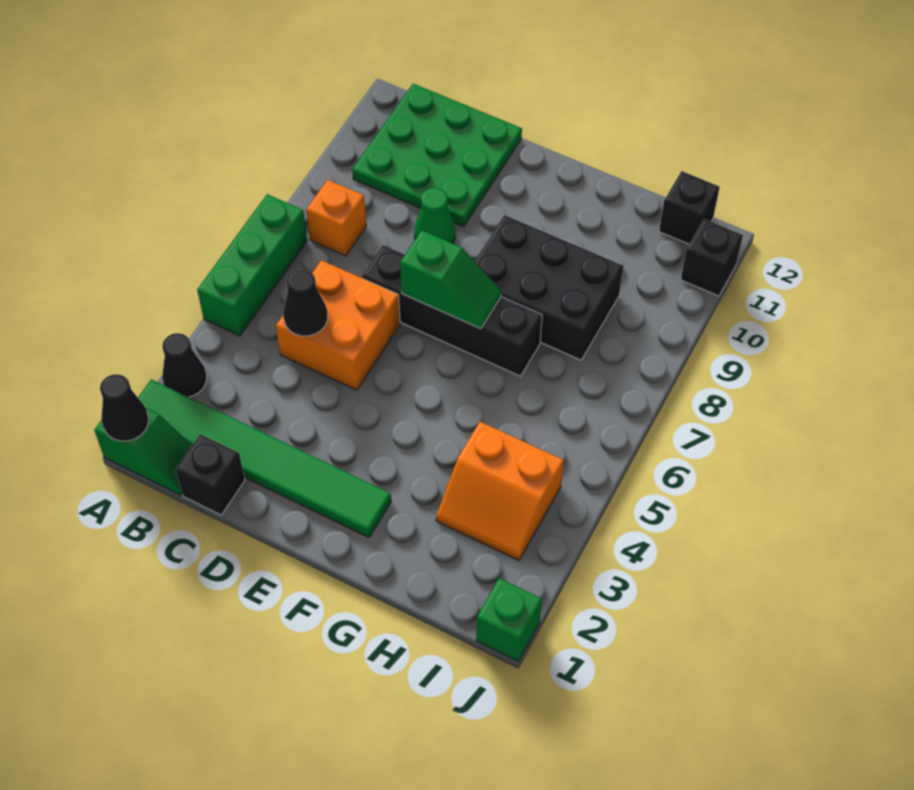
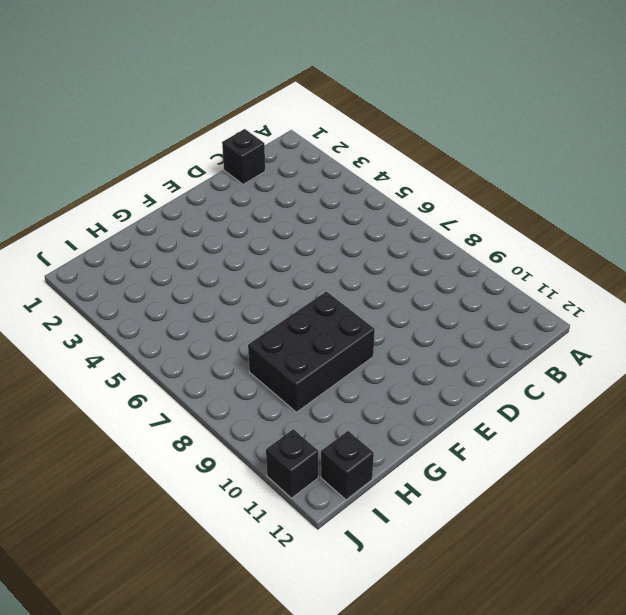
none -> green 1x2 slope [94,408,192,495]
none -> green 1x6 tile [138,379,391,538]
none -> black 1x1 cone [162,333,207,397]

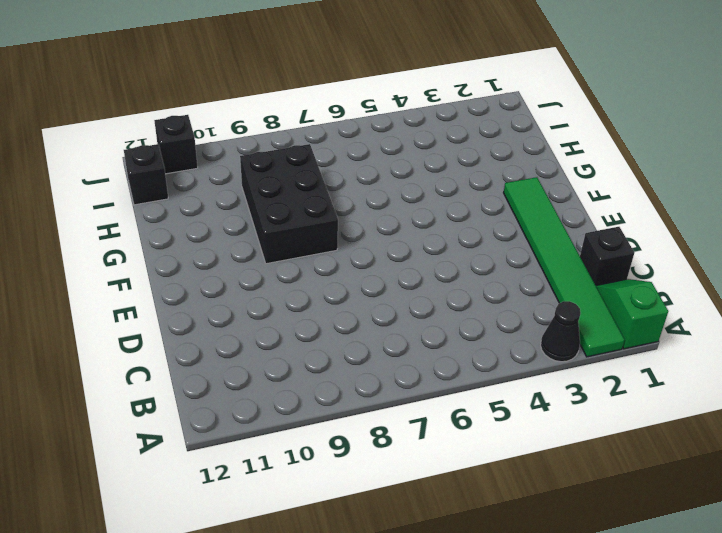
none -> green 1x3 brick [197,194,307,336]
none -> orange 1x1 brick [306,180,366,256]
none -> green 3x3 plate [352,84,522,227]

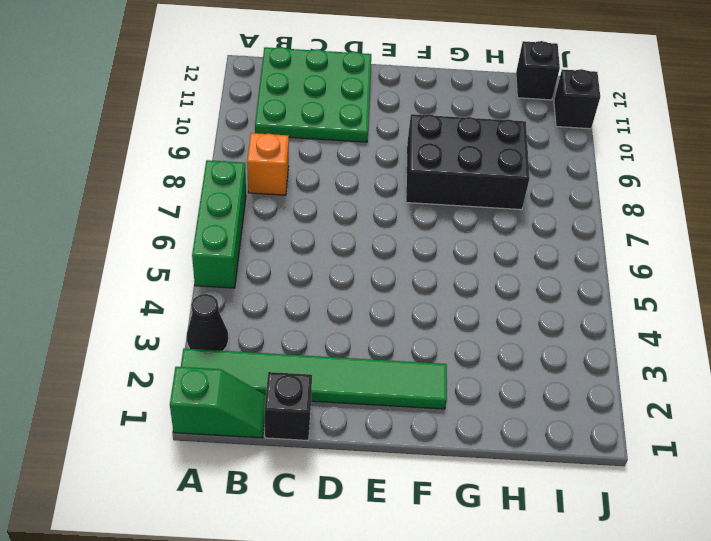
none -> orange 2x2 brick [276,260,400,390]
none -> black 1x4 brick [362,245,542,376]
none -> green 1x1 cone [414,188,455,243]

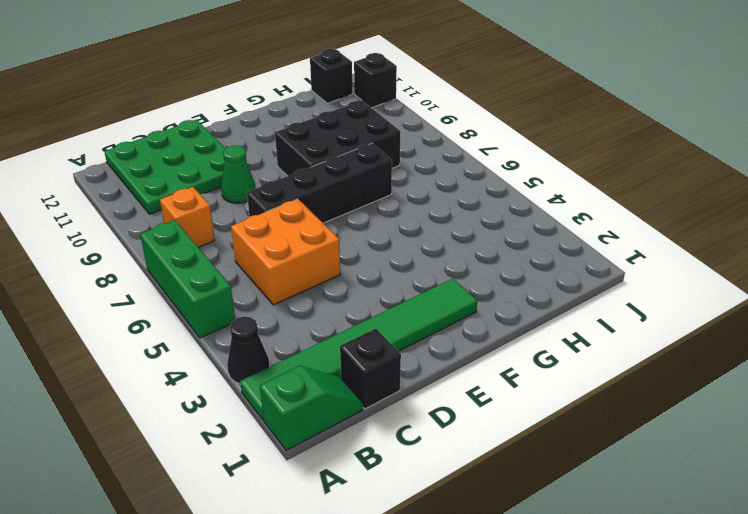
none -> orange 2x2 slope [436,422,564,560]
none -> green 1x1 brick [476,578,542,661]
none -> black 1x1 cone [100,374,149,441]

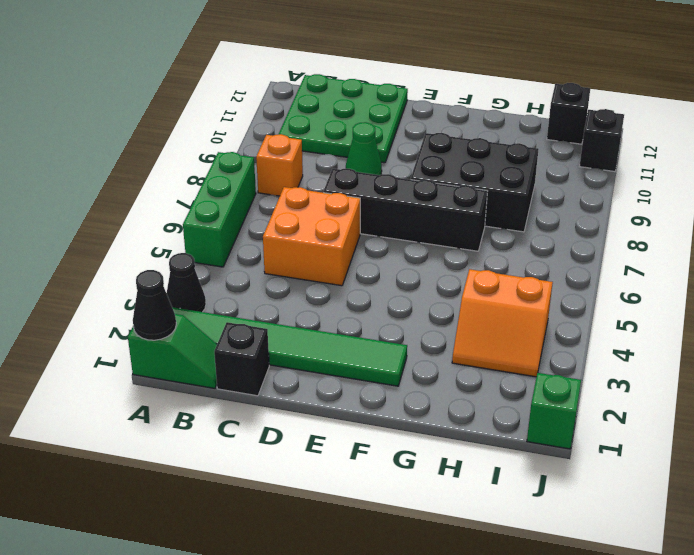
none -> black 1x1 cone [283,269,328,336]
none -> green 1x2 slope [400,230,501,329]

